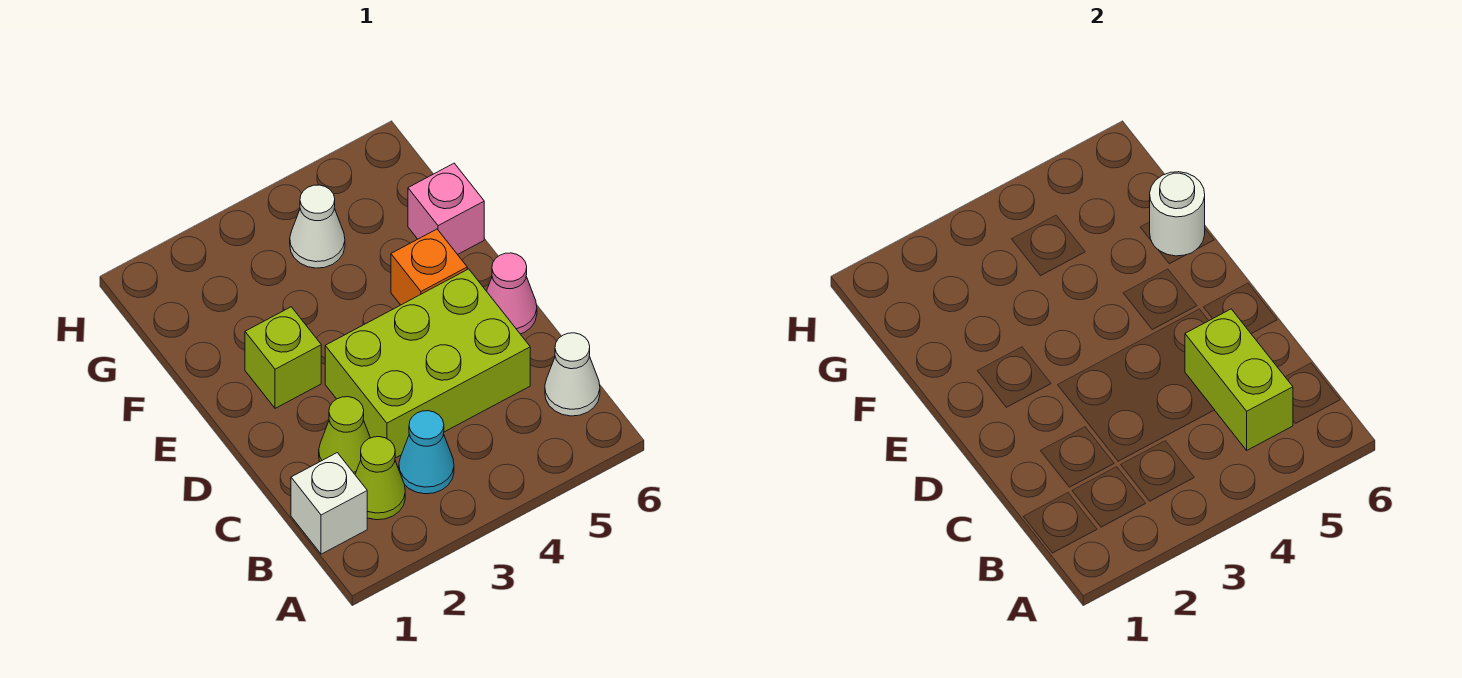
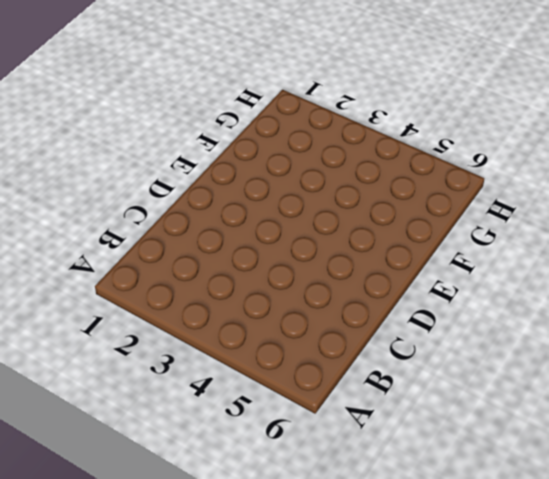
none -> white 1x1 brick [291,453,367,554]
none -> lime 1x1 cone [355,437,405,520]
none -> cyan 1x1 cone [399,411,454,494]

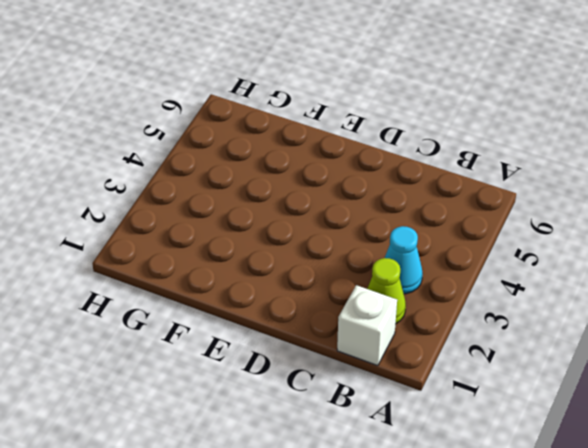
none -> white 1x1 cone [545,333,600,416]
none -> lime 1x1 cone [319,397,370,474]
none -> lime 2x3 brick [325,269,530,458]

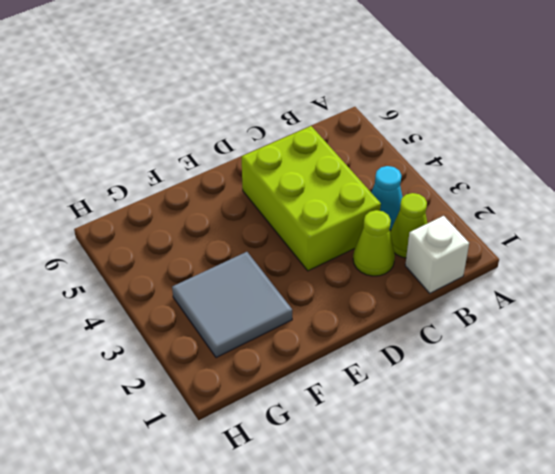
grey 2x2 tile [172,252,292,358] -> none
none -> white 1x1 cone [545,333,600,416]
none -> pink 1x1 cone [487,253,537,334]
none -> lime 1x1 brick [245,307,321,408]

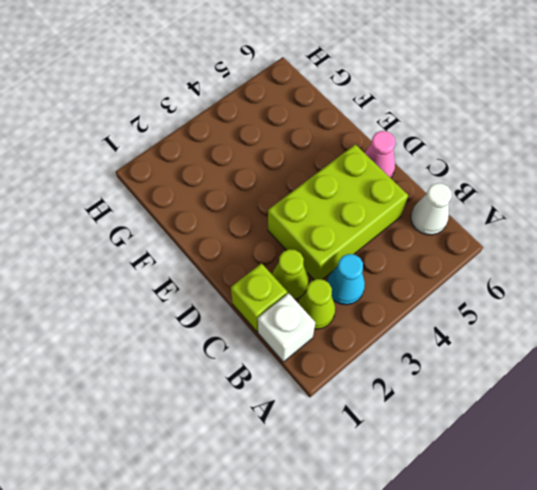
lime 1x1 brick [231,263,287,332] -> lime 1x1 brick moved to [245,307,321,408]
none -> orange 1x1 brick [391,229,467,305]
none -> pink 1x1 brick [408,163,484,254]
none -> white 1x1 cone [290,185,345,268]

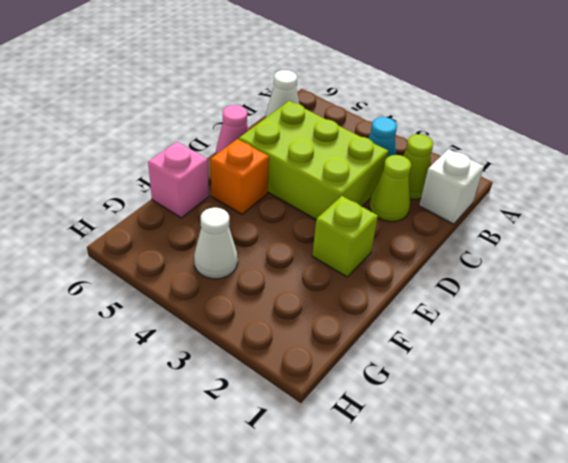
none -> lime 1x2 brick [1185,309,1293,450]
none -> white 1x1 round brick [1150,172,1205,256]

